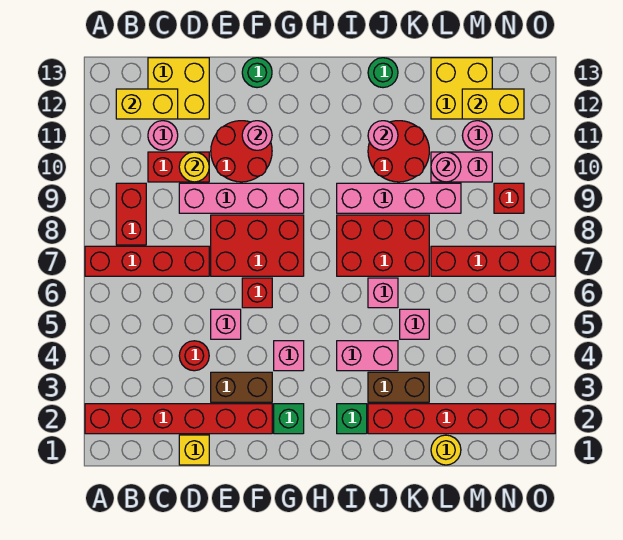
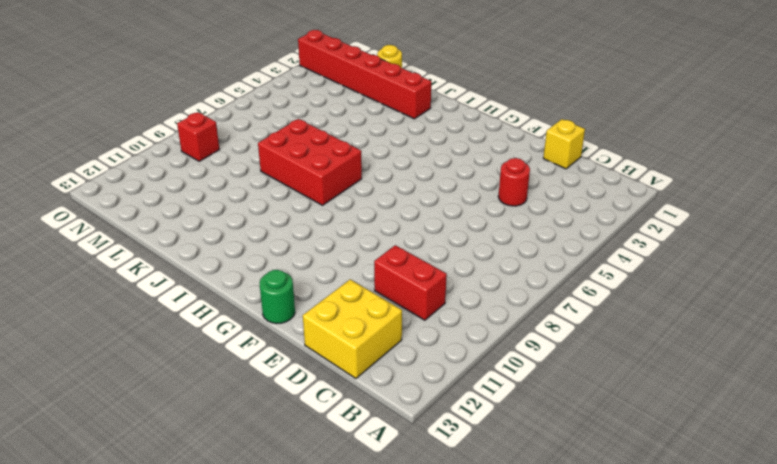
none -> red 1x6 brick [85,404,272,434]
none -> red 1x4 brick [85,246,209,276]
none -> red 1x2 brick [116,183,146,245]
none -> pink 1x1 round brick [148,121,178,150]

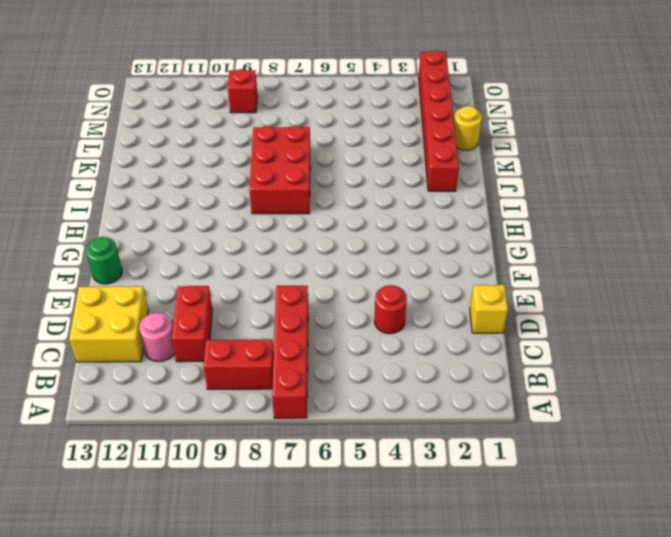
none -> red 1x6 brick [85,404,272,434]
none -> pink 1x4 brick [179,183,304,213]
none -> brown 1x2 brick [211,372,272,402]
none -> pink 1x1 brick [211,309,241,339]

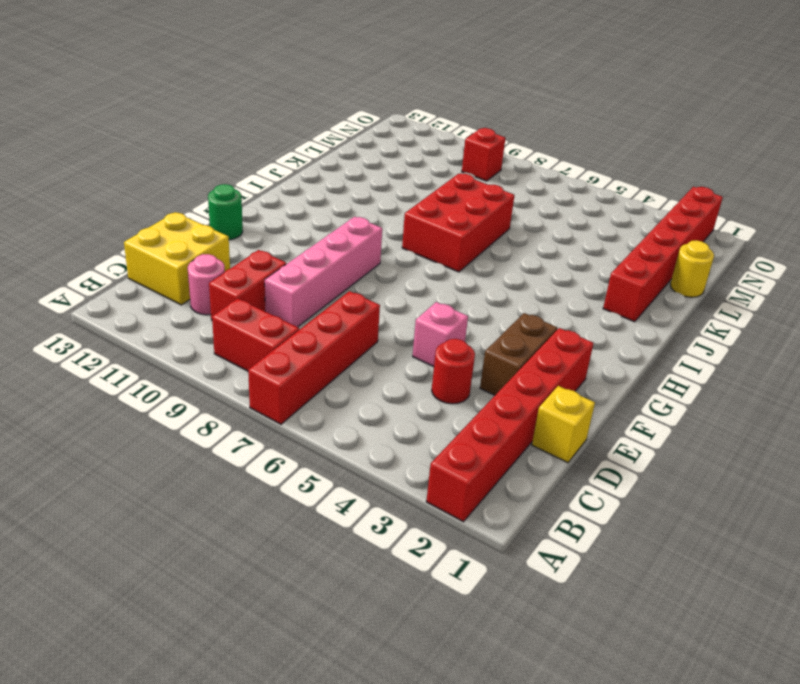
none -> red 2x3 brick [211,215,304,276]
none -> red 2x2 round brick [211,121,272,182]
none -> red 1x1 brick [242,278,272,308]
none -> green 1x1 brick [274,404,304,434]

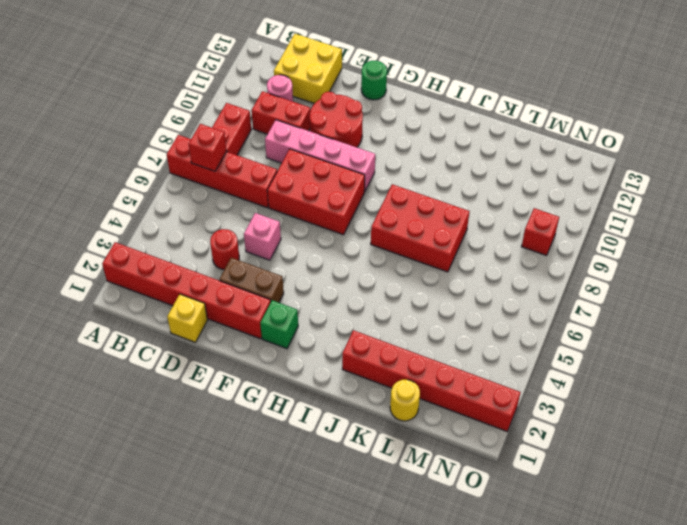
red 1x1 brick [189,124,227,171] -> red 1x1 brick moved to [242,278,272,308]
none -> pink 1x1 brick [274,341,304,371]
none -> green 1x1 brick [337,404,367,434]
none -> pink 1x2 brick [337,341,398,371]
none -> pink 1x4 brick [337,183,461,213]

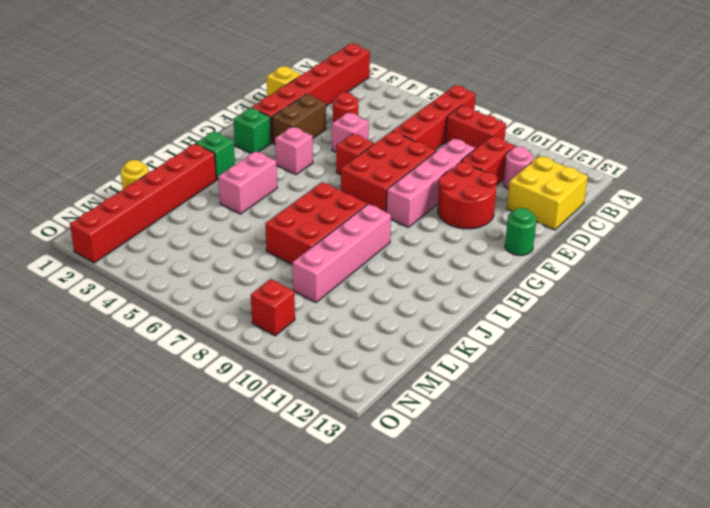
none -> brown 1x2 brick [368,372,429,402]
none -> pink 1x1 brick [368,278,398,308]
none -> red 2x2 round brick [368,121,429,182]
none -> green 1x1 round brick [368,58,398,88]

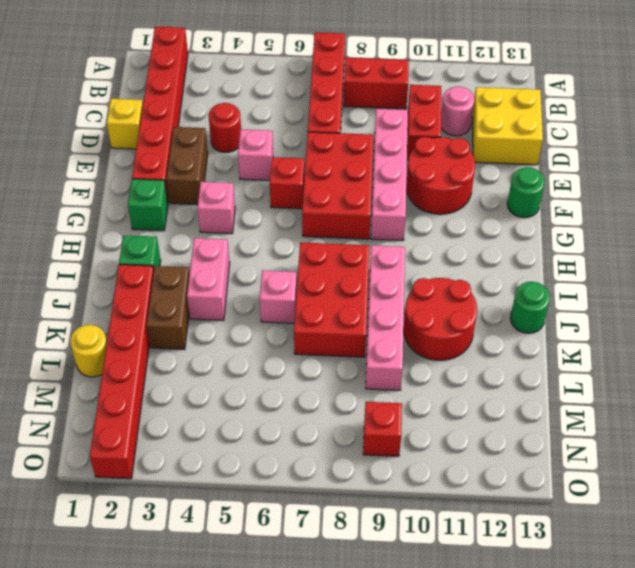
none -> pink 1x1 brick [400,309,429,339]
none -> red 1x4 brick [431,246,555,276]
none -> pink 1x2 brick [431,152,492,182]
none -> yellow 2x2 brick [431,58,492,119]

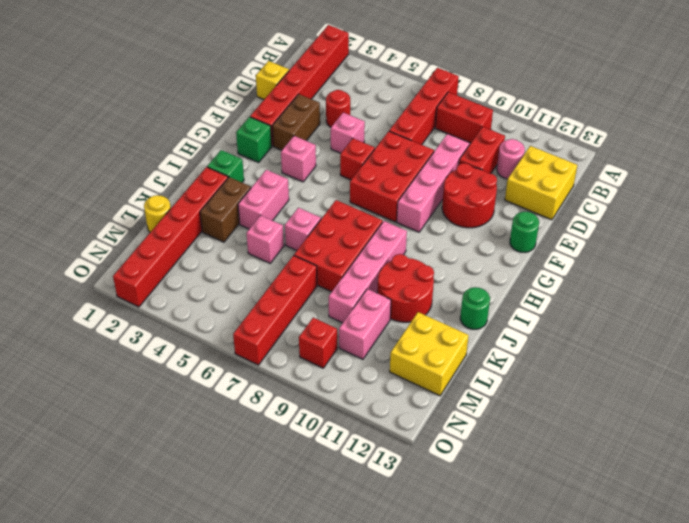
none -> pink 1x1 round brick [462,121,492,150]
none -> yellow 1x2 brick [116,89,178,119]
none -> yellow 1x1 round brick [179,152,209,182]
none -> pink 1x1 round brick [242,121,272,150]

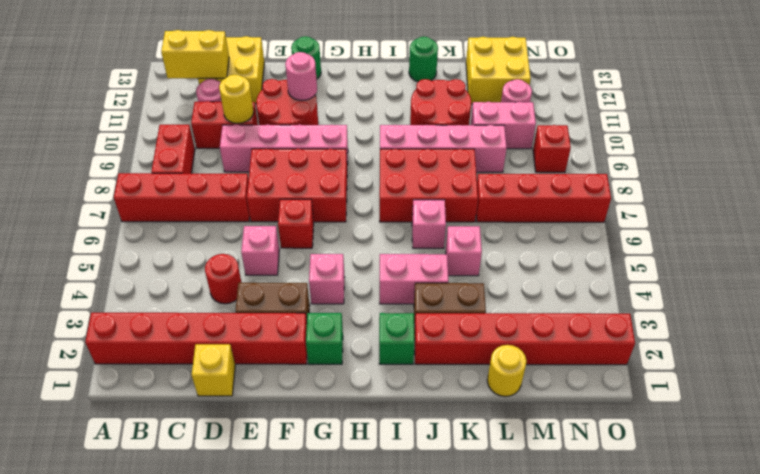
none -> pink 1x1 round brick [368,121,398,150]
none -> pink 1x1 round brick [431,152,461,182]
none -> yellow 1x2 brick [462,89,524,119]

